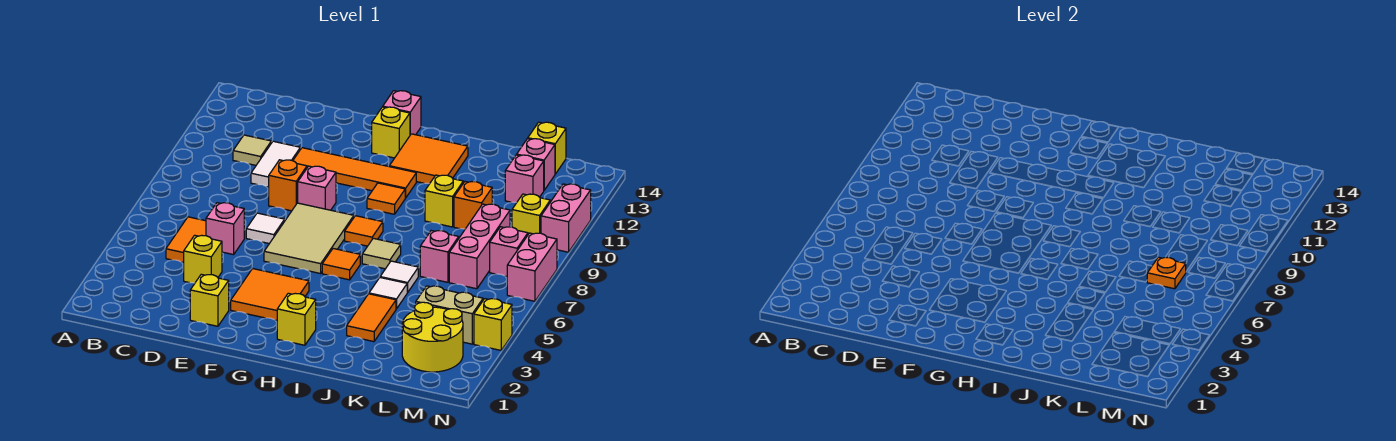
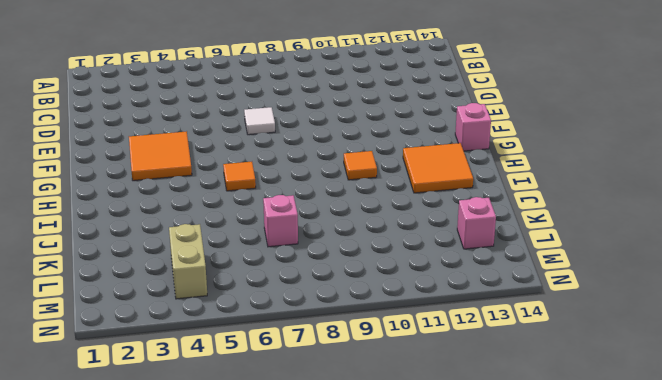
none -> orange 1x2 tile [166,217,206,263]
none -> tan 1x1 tile [233,135,271,165]
none -> yellow 1x1 brick [184,235,222,283]
none -> pink 1x1 brick [206,203,244,255]

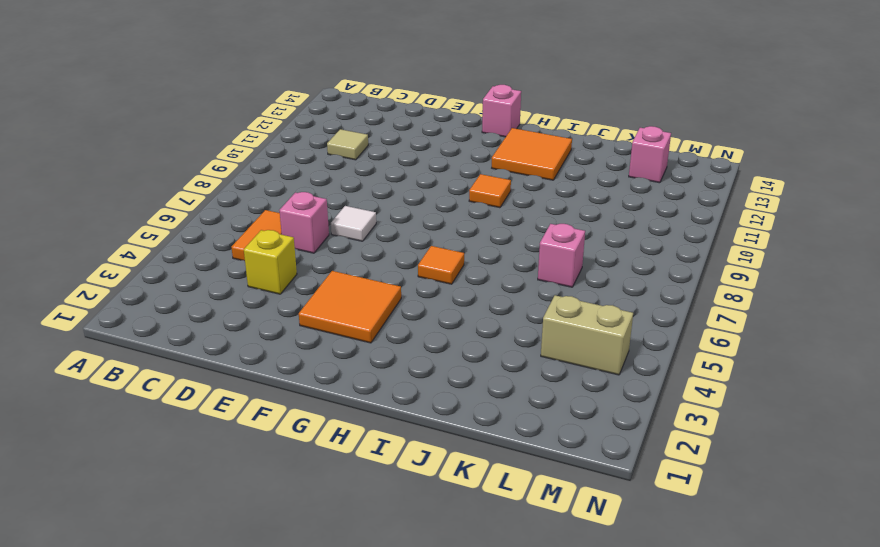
none -> white 1x2 tile [251,141,300,187]
none -> yellow 1x1 brick [190,274,229,326]
none -> orange 1x1 brick [269,160,307,211]
none -> orange 1x4 tile [293,148,416,198]

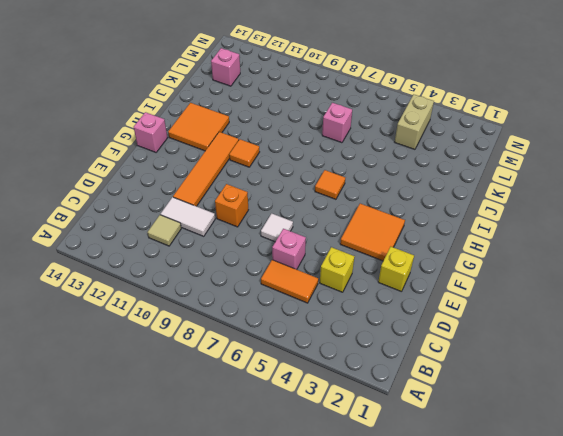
none -> tan 2x3 tile [264,203,354,273]
none -> pink 1x1 brick [298,166,336,210]
none -> yellow 1x1 brick [372,107,410,158]
none -> yellow 1x1 brick [277,293,316,345]

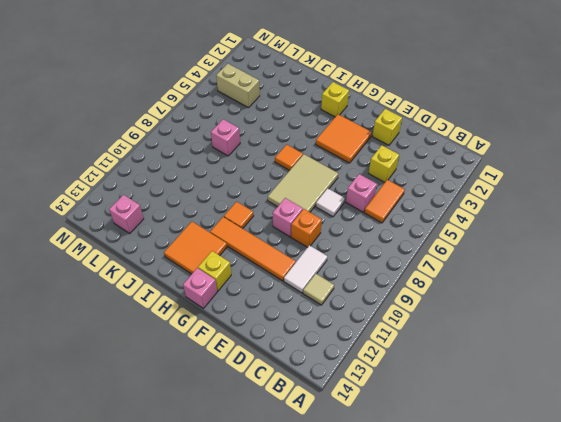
none -> orange 1x1 tile [345,216,383,246]
none -> tan 1x1 tile [362,238,401,269]
none -> orange 1x2 tile [347,294,396,342]
none -> white 1x1 tile [369,278,408,309]

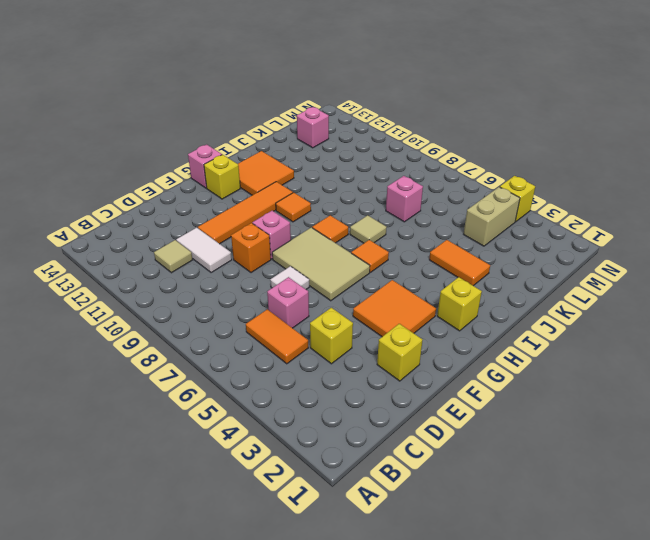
none -> white 1x1 tile [369,278,408,309]
none -> white 1x1 tile [380,261,418,292]
none -> yellow 1x1 brick [425,175,463,227]
none -> orange 1x1 brick [454,182,492,229]

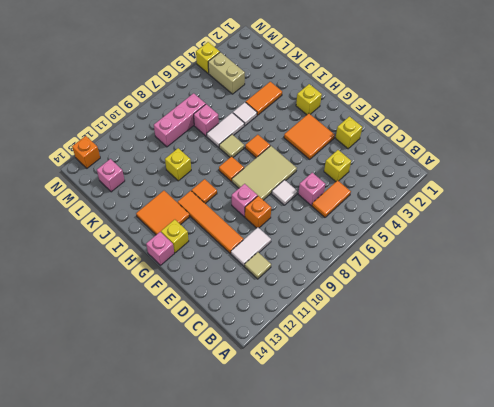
white 1x2 tile [207,113,244,147] -> white 1x1 tile [380,261,418,292]
orange 1x1 brick [72,136,100,168] -> orange 1x1 brick moved to [454,182,492,229]
none -> yellow 2x2 round brick [402,302,463,372]
none -> pink 1x1 brick [505,155,544,203]
none -> yellow 1x1 brick [528,122,566,174]
none -> pink 1x1 brick [490,227,528,276]

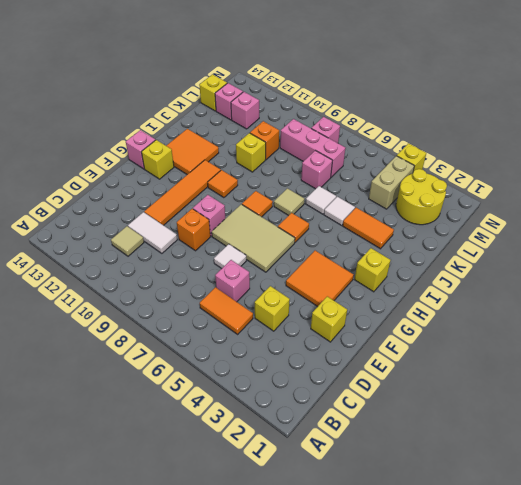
none -> yellow 1x1 brick [512,194,550,234]
none -> pink 1x2 brick [507,233,557,301]
none -> pink 1x2 brick [541,184,591,252]
none -> orange 1x1 plate [1147,257,1186,289]

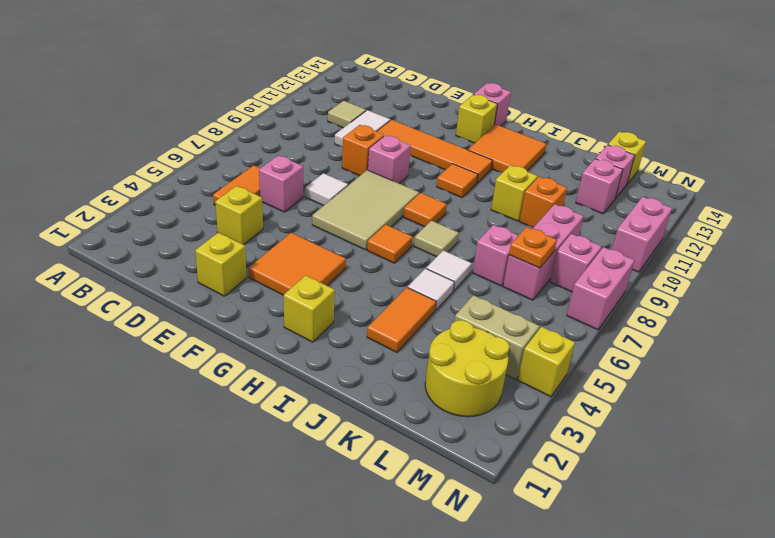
none -> yellow 1x1 brick [512,194,550,234]

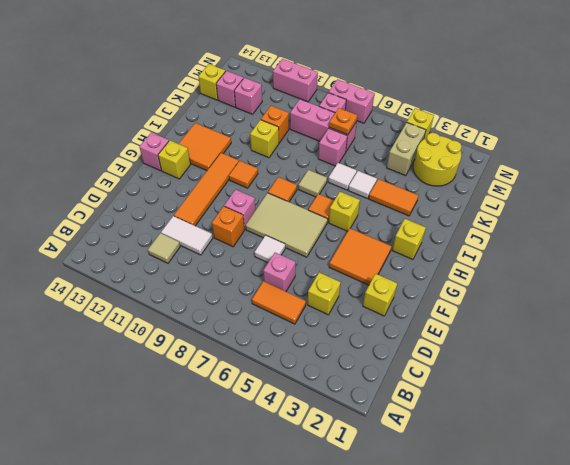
yellow 1x1 brick [329,192,360,231] -> yellow 1x1 brick moved to [512,194,550,234]

